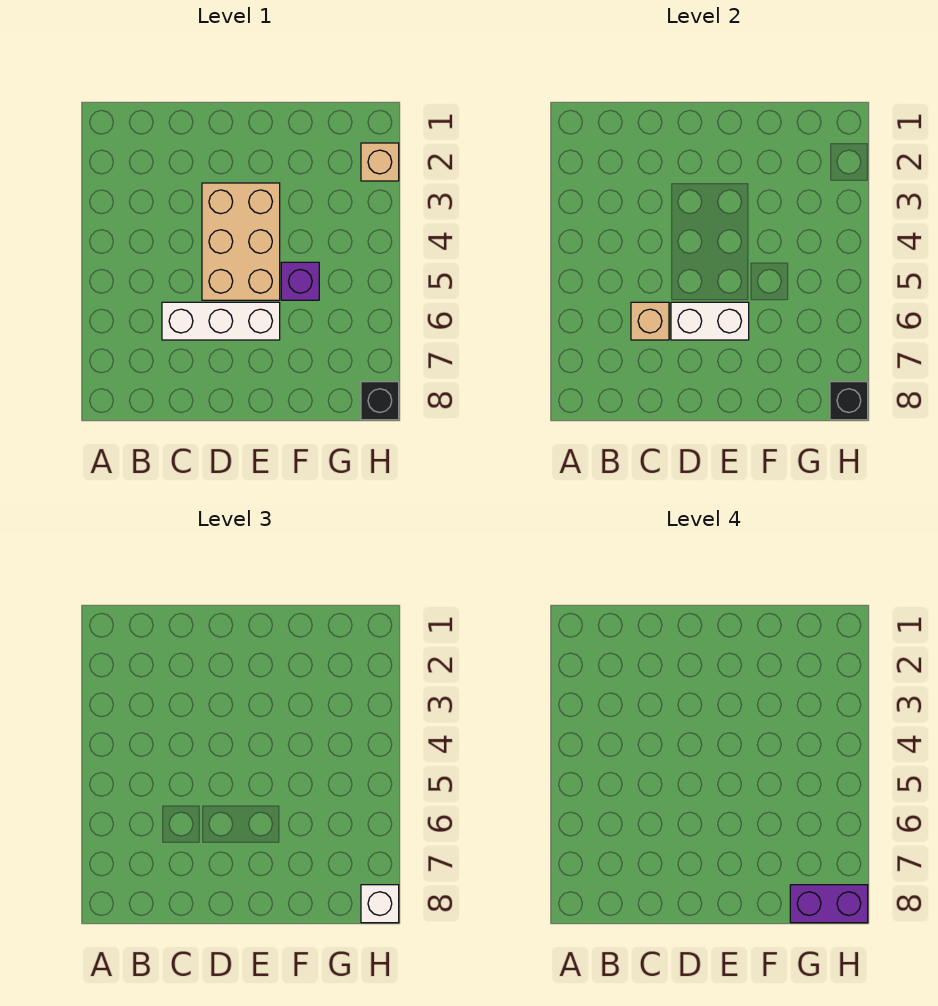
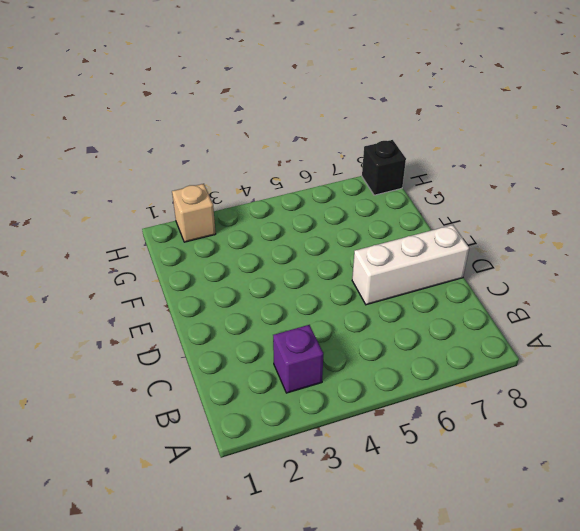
purple 1x1 brick [273,325,323,393] -> purple 1x1 brick moved to [281,262,319,300]
white 1x3 brick [352,225,469,305] -> white 1x3 brick turned to [162,302,280,340]
none -> tan 2x3 brick [202,183,280,300]
none -> tan 1x1 brick [631,302,669,340]

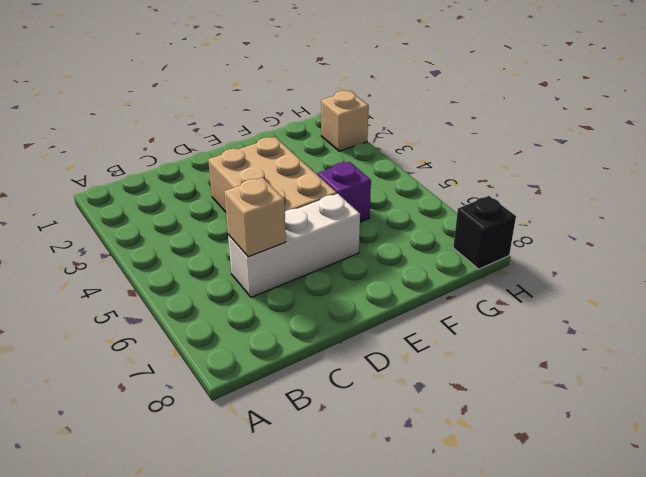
none -> white 1x2 brick [671,302,749,340]
none -> black 1x1 brick [830,382,868,420]

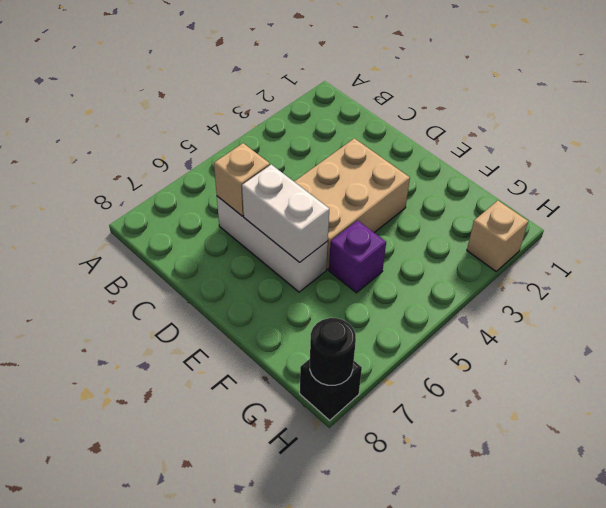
black 1x1 round brick [310,318,356,385] -> black 1x1 brick [830,382,868,420]
none -> white 1x1 brick [361,885,399,923]
none -> purple 1x2 brick [790,885,868,923]

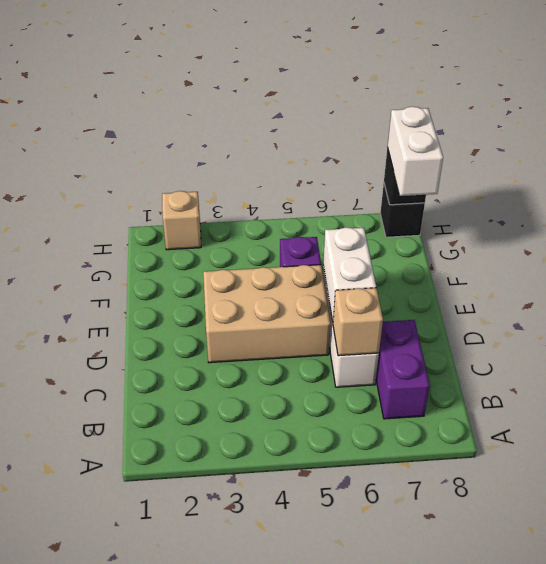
purple 1x2 brick [376,320,430,419] -> purple 1x2 brick moved to [790,885,868,923]
white 1x2 brick [388,107,443,196] -> white 1x1 brick [361,885,399,923]

